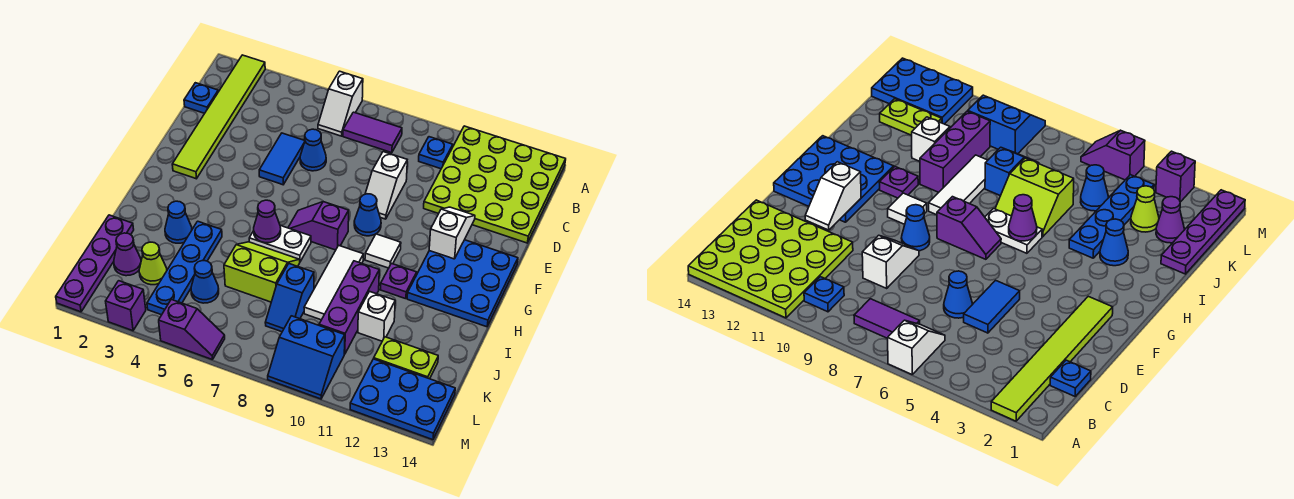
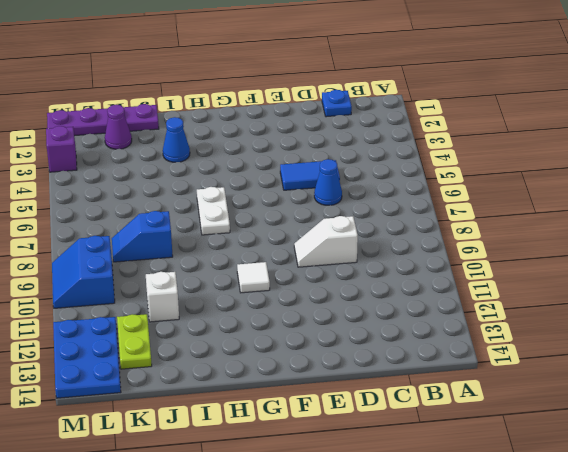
none -> lime 1x6 tile [172,55,265,179]
none -> white 1x2 slope [318,71,363,136]
none -> lime 4x4 plate [424,126,566,243]
none -> purple 1x2 tile [343,112,402,153]

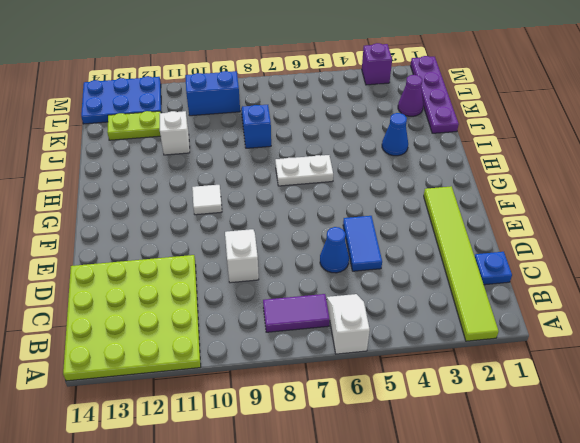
none -> blue 1x1 plate [419,137,453,169]
none -> blue 1x1 cone [354,194,381,236]
none -> blue 3x3 plate [407,240,518,327]
none -> purple 1x2 slope [288,202,349,250]

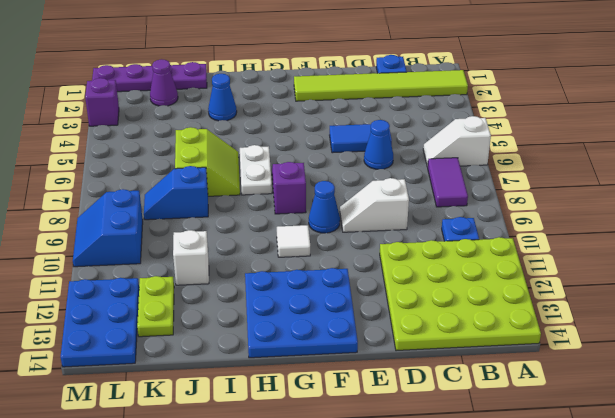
none -> white 1x3 tile [304,245,363,320]
none -> purple 1x1 plate [380,263,417,299]
none -> blue 1x4 plate [147,221,222,315]
none -> purple 1x3 brick [319,261,379,354]

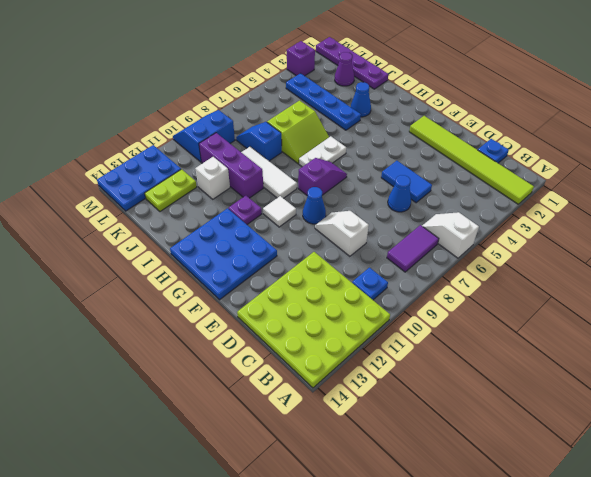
none -> lime 1x1 cone [139,242,167,285]
none -> blue 1x1 cone [191,261,219,303]
none -> purple 1x2 slope [159,299,225,360]
none -> white 1x2 slope [429,207,475,259]

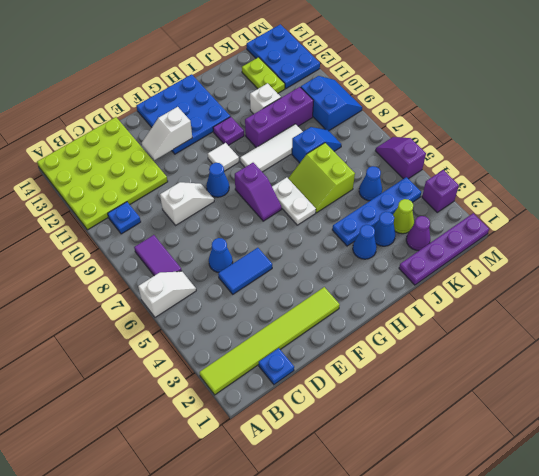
blue 1x1 cone [374,212,395,246] -> none
none -> purple 1x1 cone [254,200,281,243]

